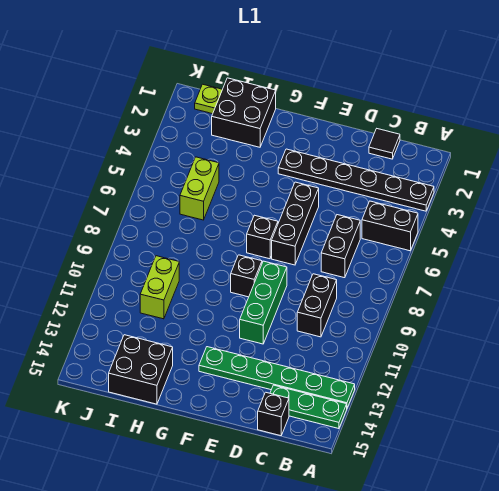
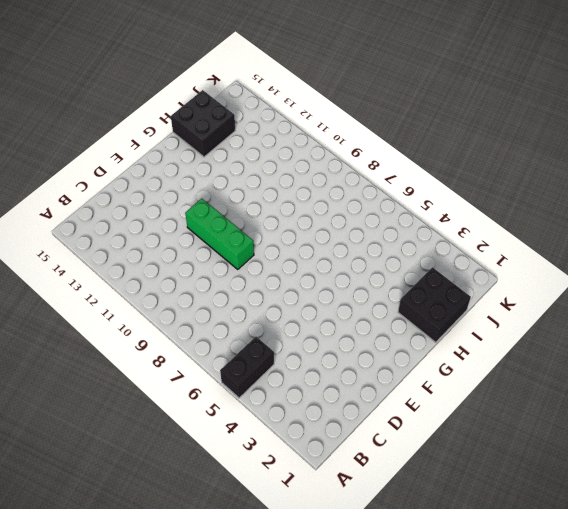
none -> black 1x6 plate [278,149,434,211]
none -> green 1x6 plate [199,347,355,408]
none -> green 1x3 plate [270,385,347,429]

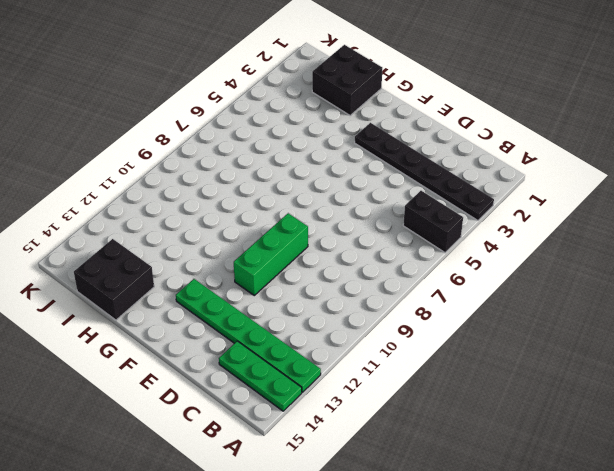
none -> black 1x1 tile [369,129,400,159]
none -> black 1x2 brick [321,215,360,278]
none -> black 1x2 brick [297,274,337,337]

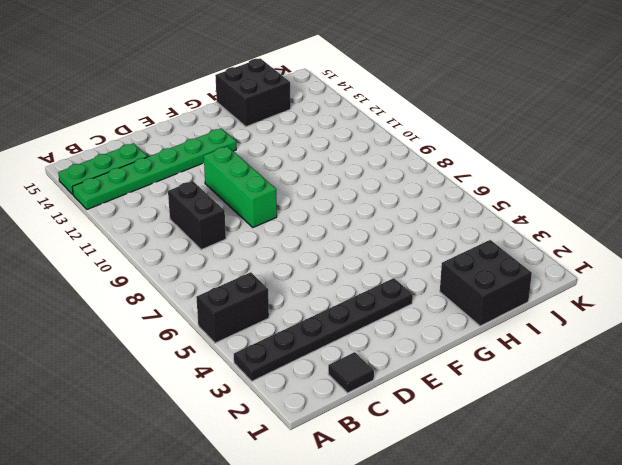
none -> black 1x2 brick [321,215,360,278]
none -> black 1x1 brick [258,392,289,436]
none -> black 1x3 brick [272,182,319,265]

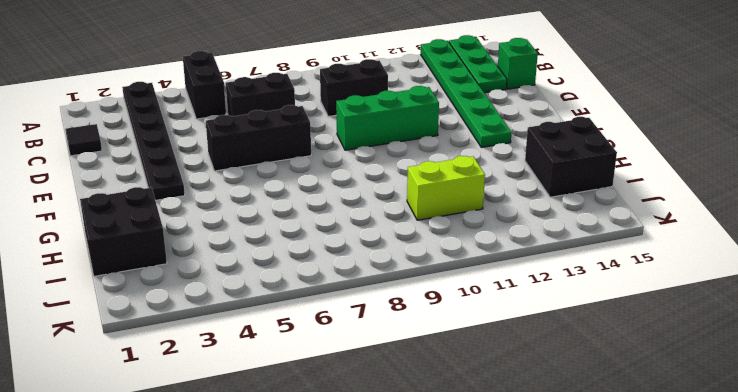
green 1x1 brick [498,38,538,89] -> black 1x1 brick [258,392,289,436]
none -> black 1x1 brick [247,215,278,259]
none -> black 1x1 brick [231,255,262,297]
none -> lime 1x2 brick [180,157,219,220]

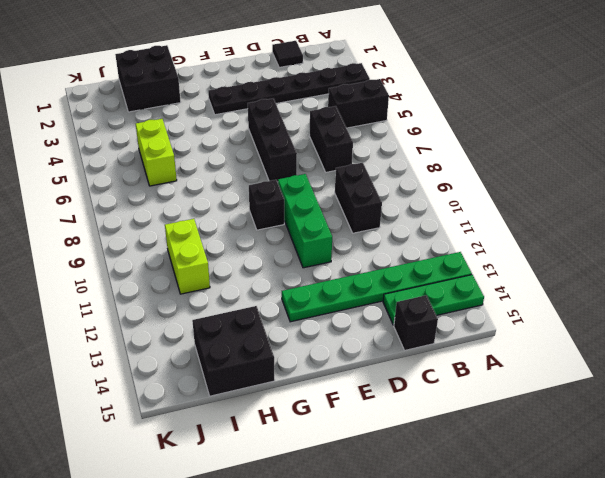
none -> black 1x1 brick [247,215,278,259]
none -> lime 1x1 plate [195,84,222,114]

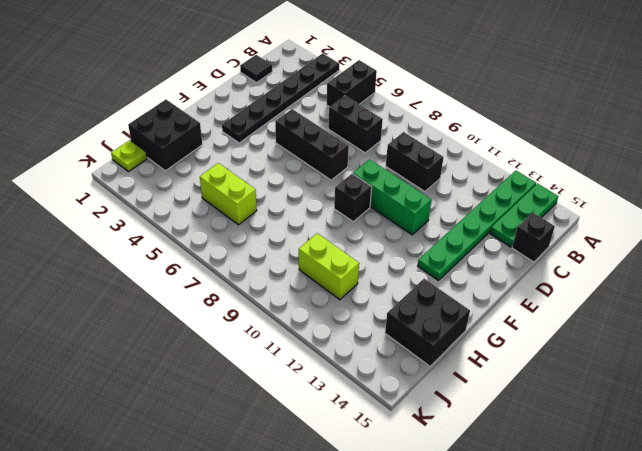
none -> black 1x1 brick [247,215,278,259]

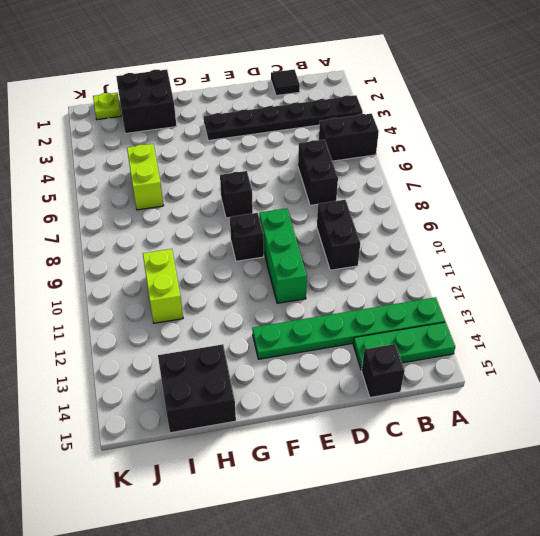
none -> black 1x3 brick [272,182,319,265]

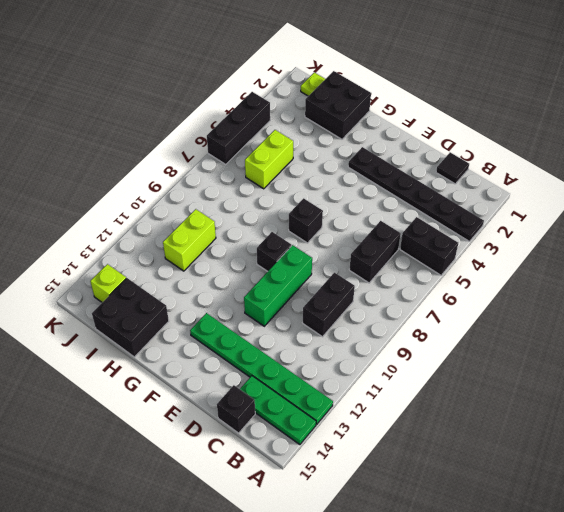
lime 1x1 brick [90,264,126,302] -> none
black 1x3 brick [207,92,270,164] -> black 1x3 brick moved to [272,182,319,265]

